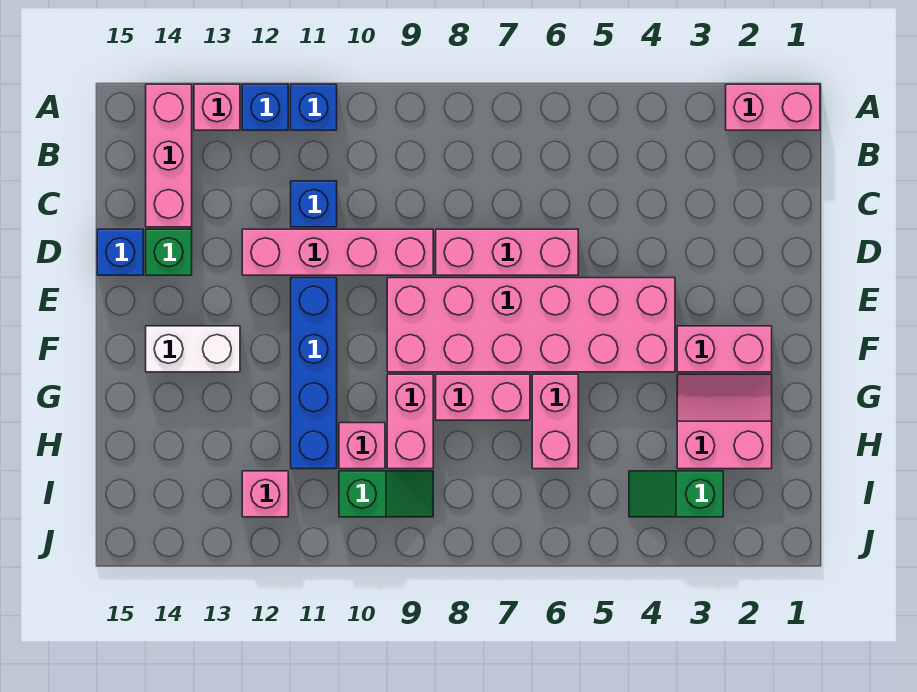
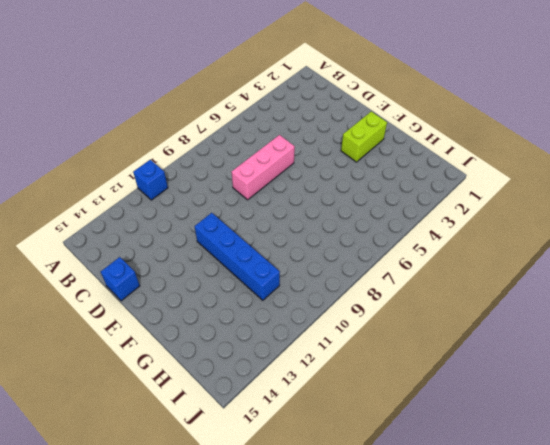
lime 1x2 brick [341,111,387,162] -> pink 1x2 brick [677,326,772,372]
none -> pink 1x2 brick [726,84,820,130]
none -> blue 1x1 brick [242,84,288,130]
none -> pink 1x1 brick [194,84,240,130]

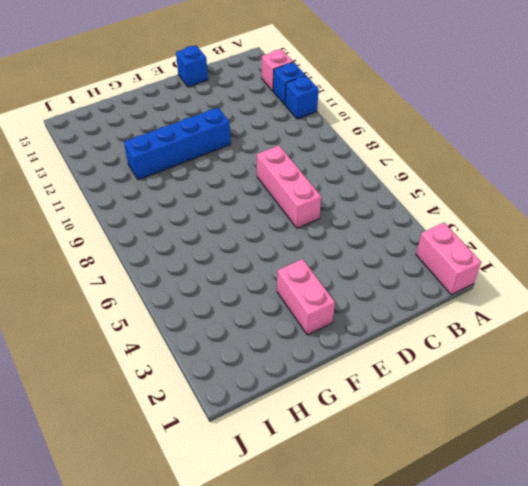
none -> pink 1x3 brick [146,84,192,227]
none -> blue 1x1 brick [291,181,337,227]
none -> pink 1x4 brick [242,229,433,275]

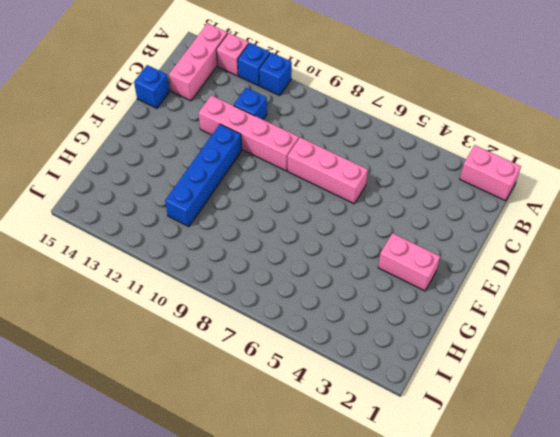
none -> green 1x1 brick [146,229,192,275]
none -> pink 2x6 brick [387,278,675,372]
none -> white 1x2 brick [146,326,240,372]

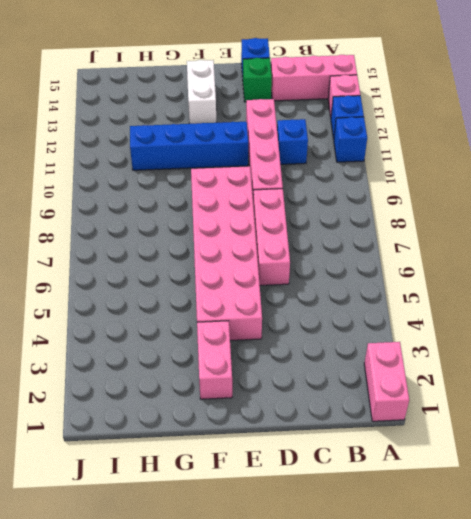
none -> pink 2x2 slope [677,374,772,469]
none -> pink 1x2 brick [532,374,578,469]
none -> pink 1x2 brick [436,374,530,420]

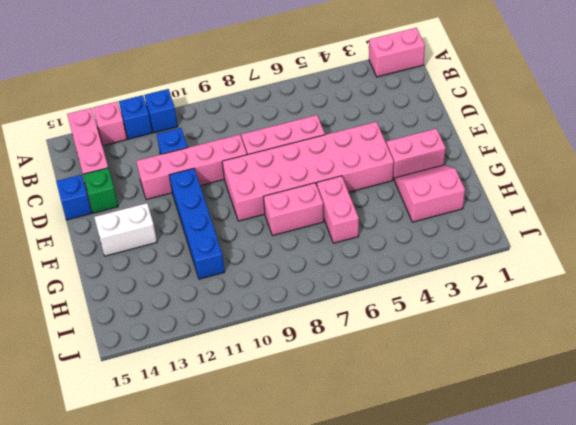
none -> pink 1x2 brick [387,374,433,469]
none -> pink 1x1 brick [339,423,385,469]
none -> green 1x2 slope [629,471,723,517]

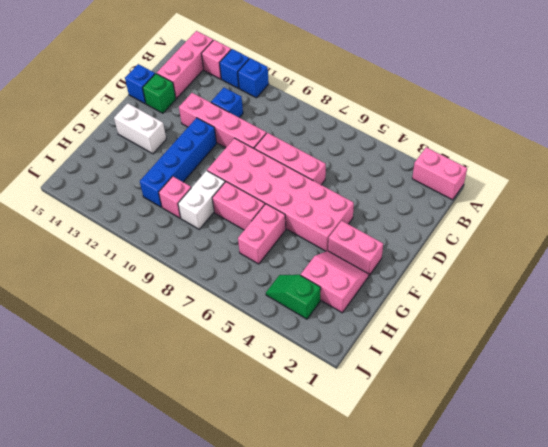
white 1x2 brick [178,171,225,229] -> pink 1x2 brick [387,374,433,469]
none -> green 1x2 slope [339,471,433,517]
none -> pink 1x1 brick [242,471,288,517]

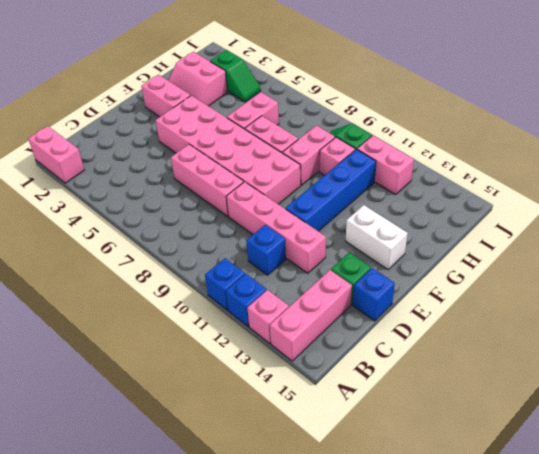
pink 1x2 brick [357,135,414,194] -> pink 1x1 brick [242,471,288,517]

